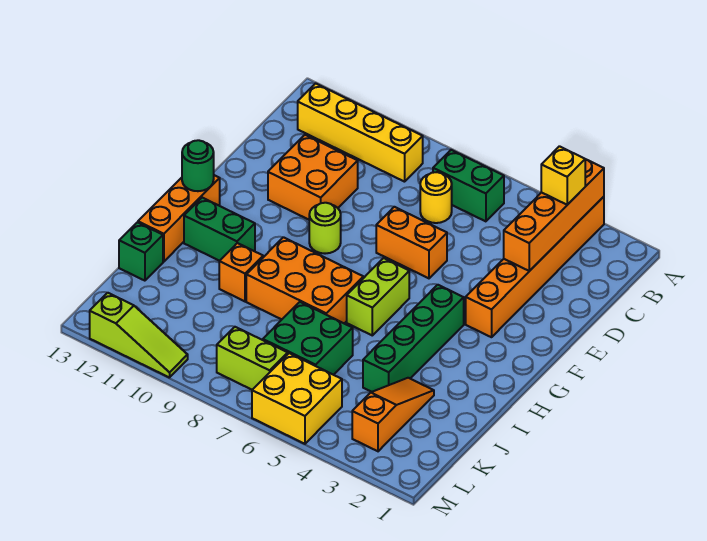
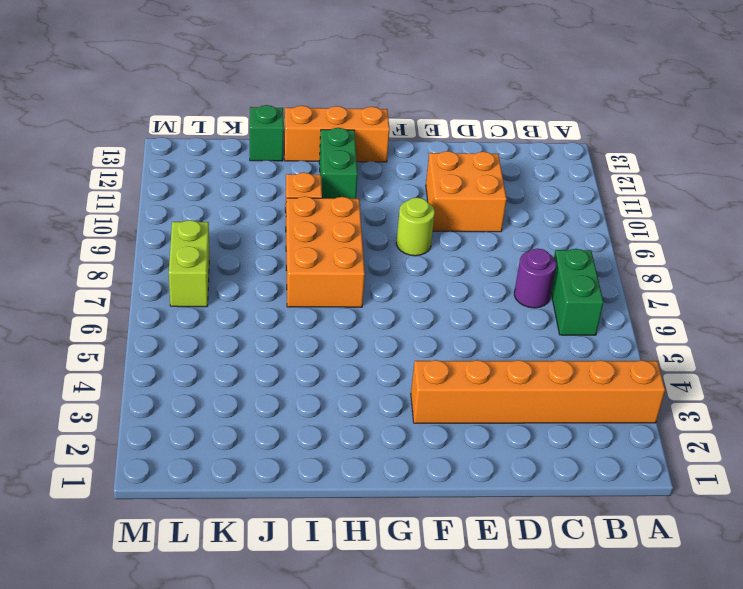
purple 1x1 round brick [514,248,556,308] -> yellow 1x1 round brick [420,172,452,223]
none -> yellow 1x4 brick [298,83,423,182]
none -> orange 1x2 brick [376,207,447,278]
none -> green 1x4 brick [363,285,464,392]

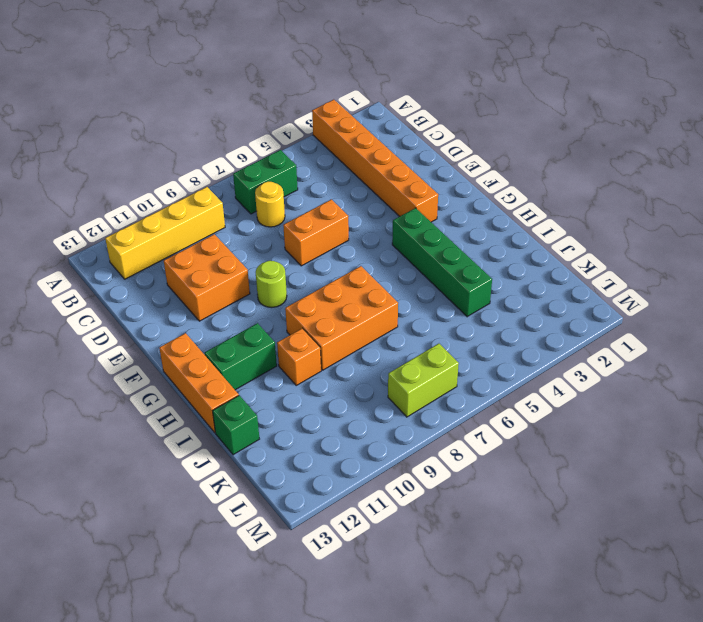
none -> lime 1x2 brick [347,258,409,335]
none -> orange 1x3 slope [352,378,434,451]
none -> green 2x2 brick [263,302,353,375]

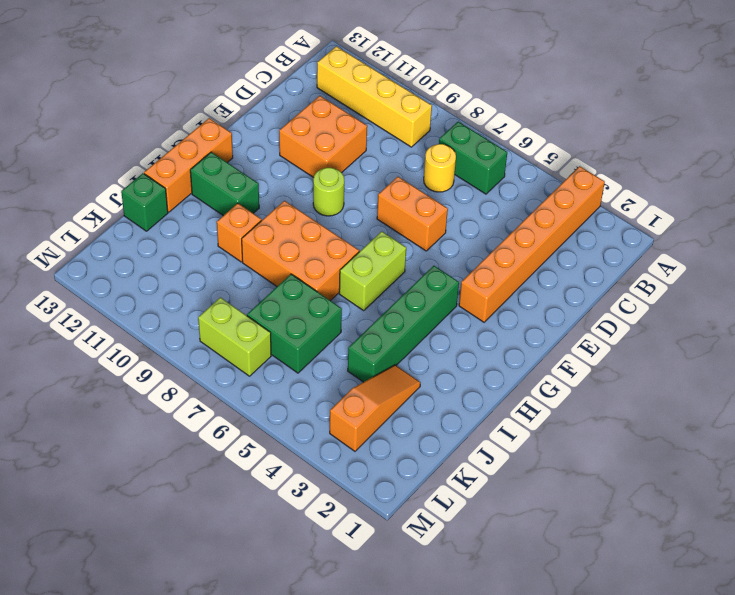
none -> yellow 2x2 brick [252,353,342,444]
none -> lime 1x3 slope [90,293,188,378]
none -> orange 1x4 brick [504,159,604,271]

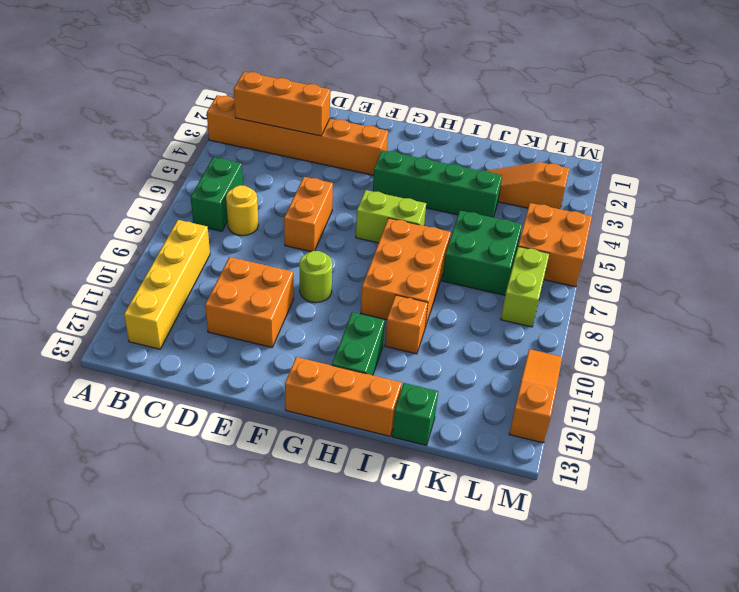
orange 1x3 brick [234,72,330,136] -> orange 1x4 brick [504,159,604,271]
orange 2x2 brick [518,203,592,287] -> yellow 2x2 brick [252,353,342,444]
orange 1x3 slope [509,349,562,443] -> lime 1x3 slope [90,293,188,378]
none -> green 1x1 round brick [182,140,214,191]
none -> yellow 1x1 brick [541,146,585,205]

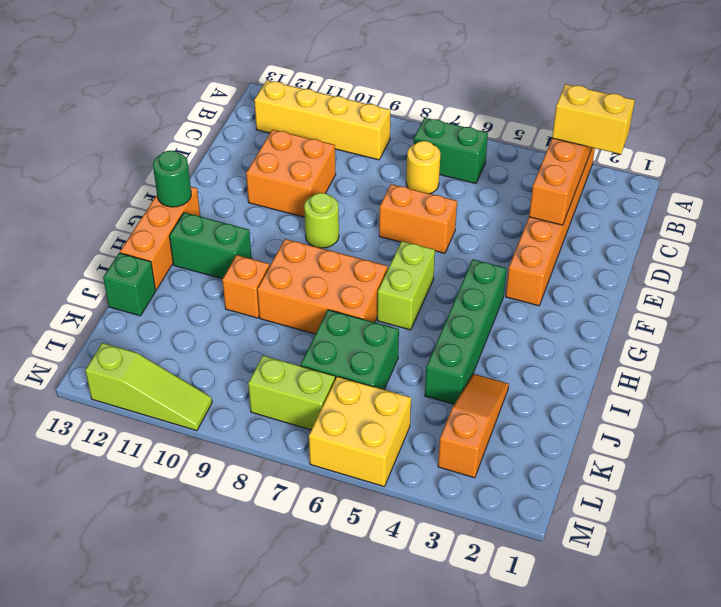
yellow 1x2 brick [552,84,635,154] -> yellow 1x1 brick [541,146,585,205]

